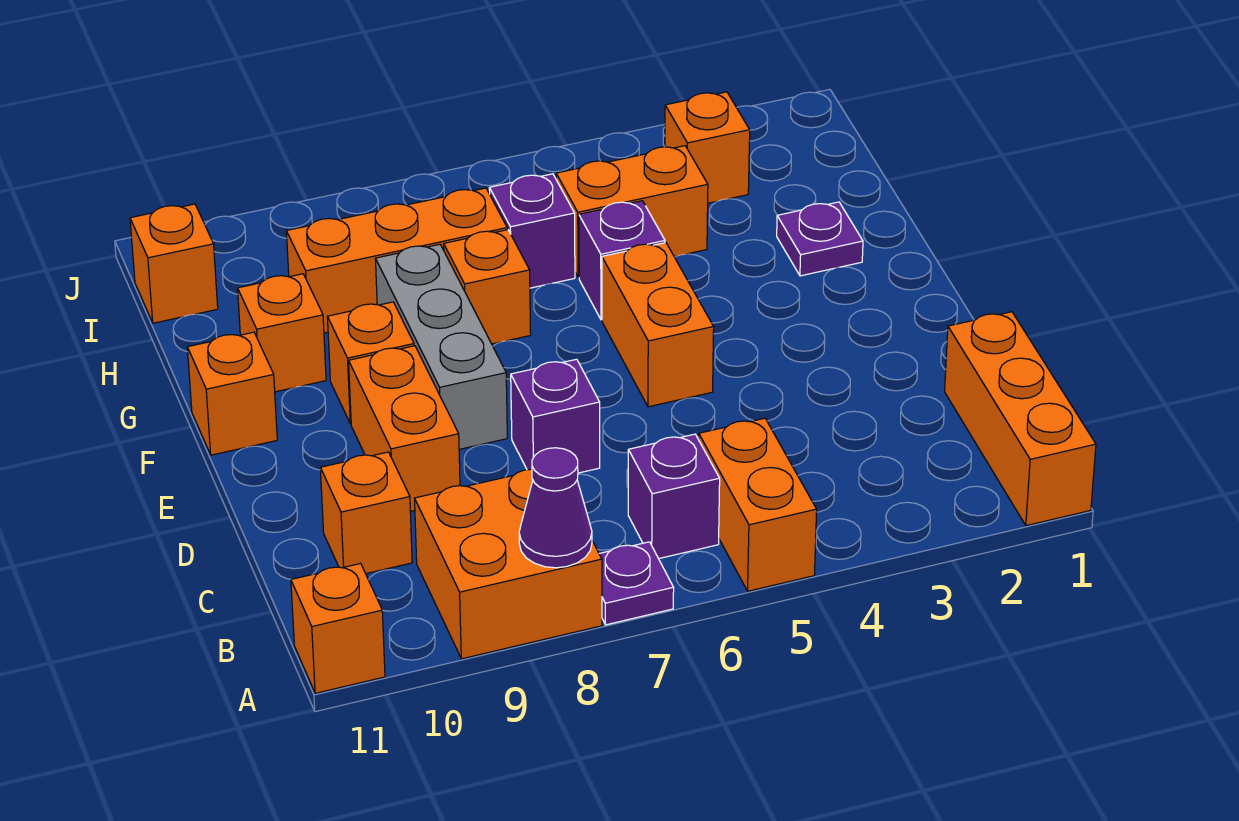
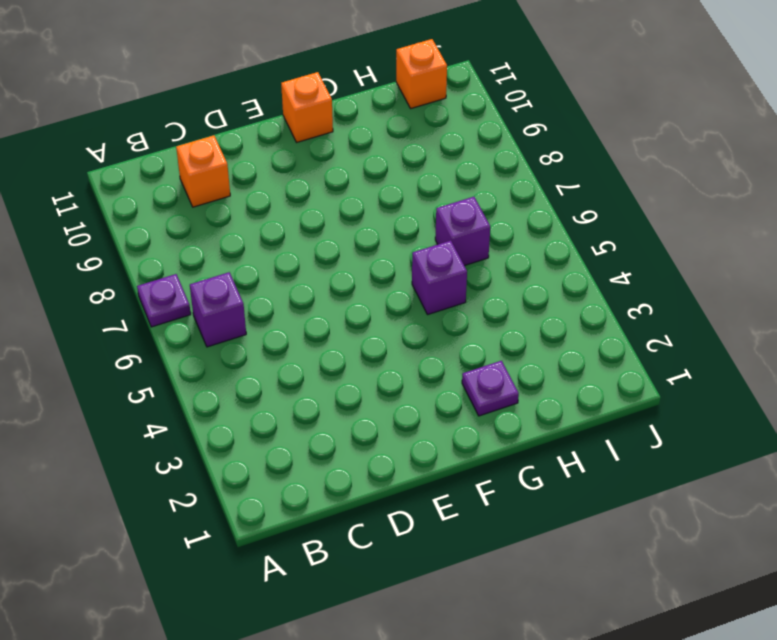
none -> orange 1x3 brick [945,312,1096,526]
none -> orange 1x2 brick [699,418,817,591]
none -> orange 2x2 brick [415,469,602,659]

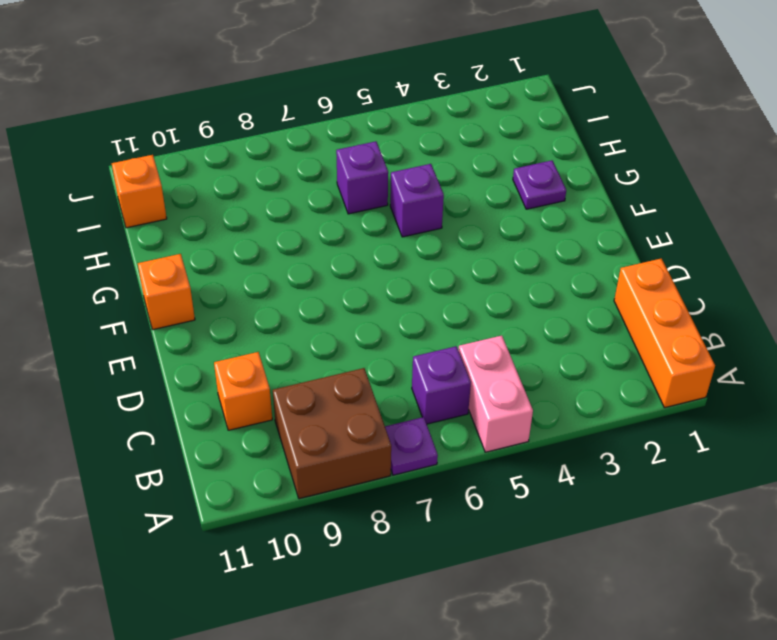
pink 1x2 brick [458,336,533,452] -> orange 1x2 brick [699,418,817,591]
brown 2x2 brick [273,368,391,499] -> orange 2x2 brick [415,469,602,659]
none -> orange 1x1 brick [291,563,385,693]
none -> purple 1x1 brick [511,359,600,473]
none -> orange 1x2 brick [349,346,460,511]

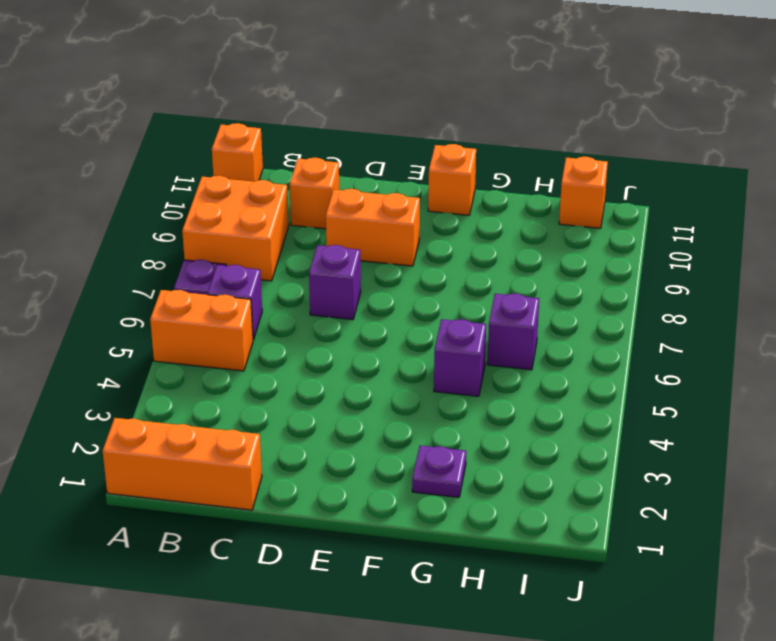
none -> orange 1x2 brick [602,243,714,407]
none -> grey 1x3 brick [375,244,507,449]
none -> orange 1x1 brick [327,302,414,424]

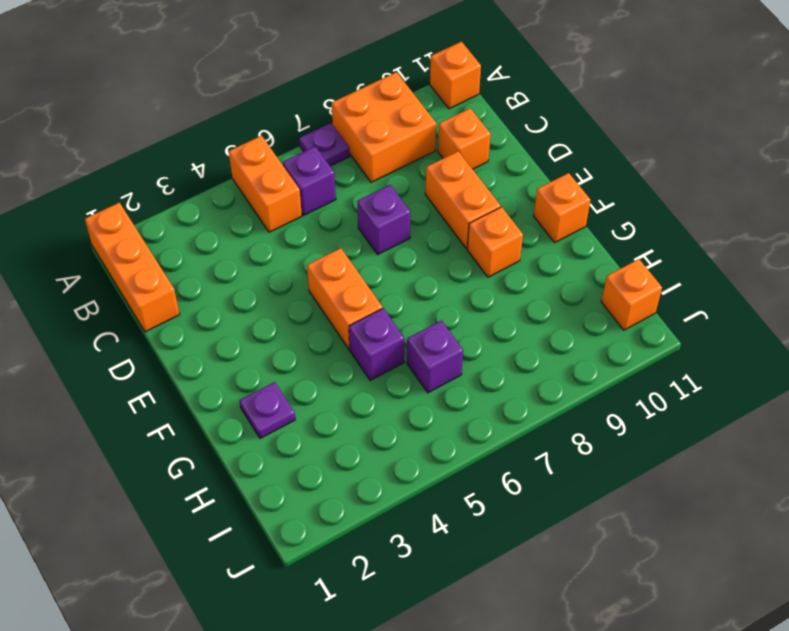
none -> grey 1x3 brick [375,244,507,449]
none -> orange 1x1 brick [444,230,531,344]
none -> orange 1x1 brick [238,274,326,392]

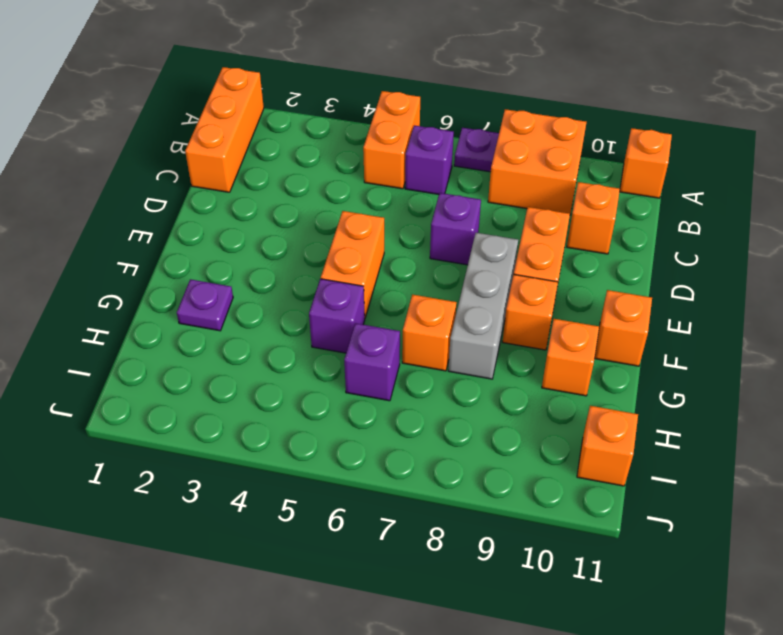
none -> orange 1x2 brick [556,146,708,278]
none -> orange 1x3 brick [286,188,507,333]
none -> orange 1x1 brick [665,92,750,203]

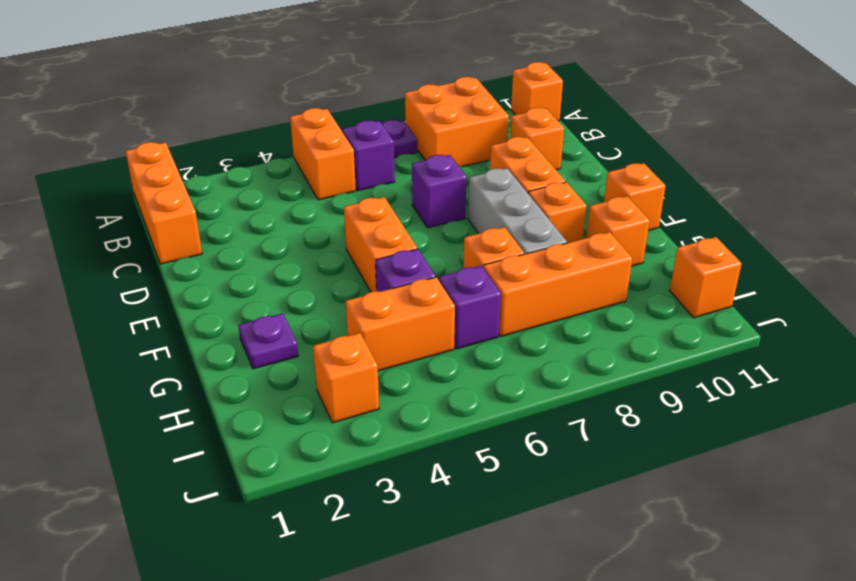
none -> purple 1x1 cone [519,448,592,568]

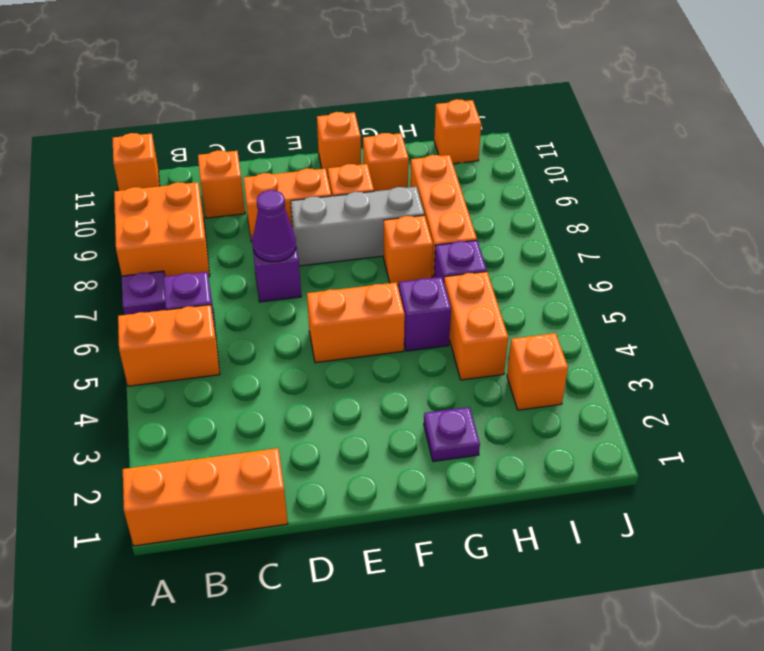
purple 1x1 cone [253,190,296,262] -> purple 1x1 cone moved to [519,448,592,568]

